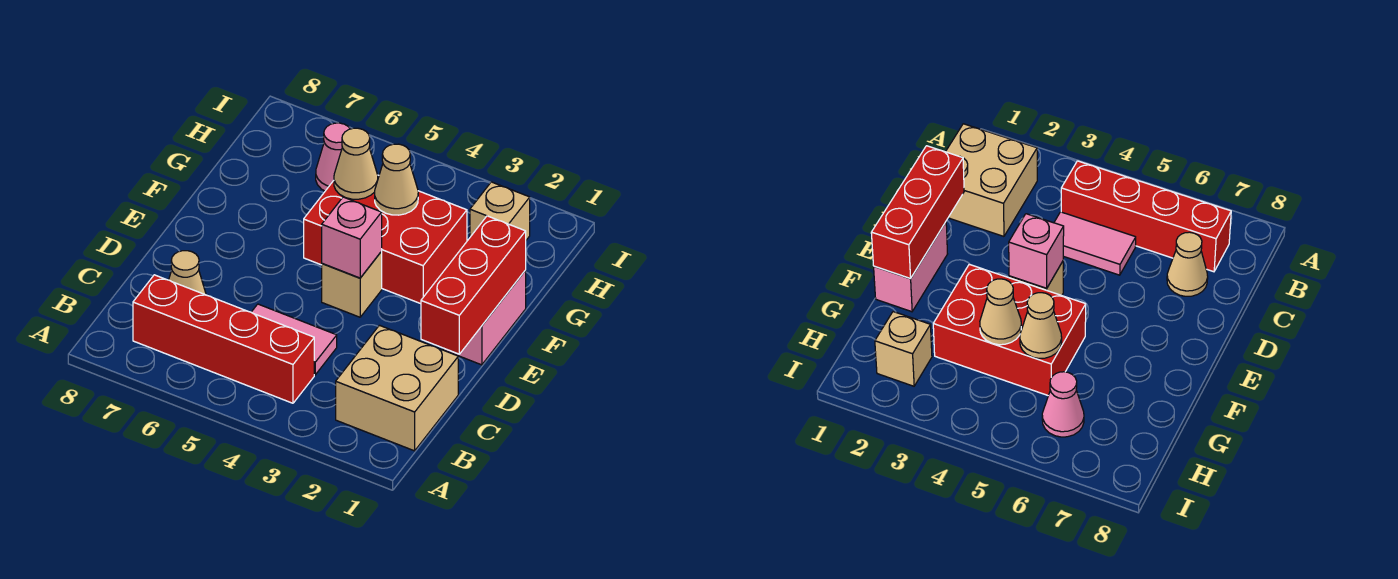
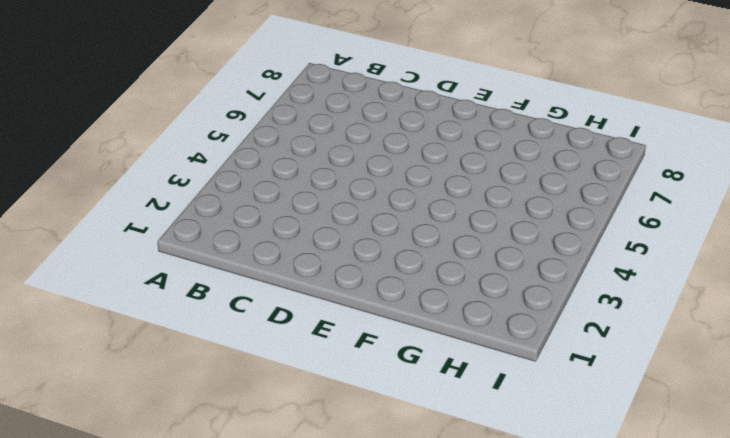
none -> tan 2x2 brick [336,325,458,451]
none -> red 1x4 brick [133,275,314,403]
none -> pink 1x2 tile [251,304,337,375]

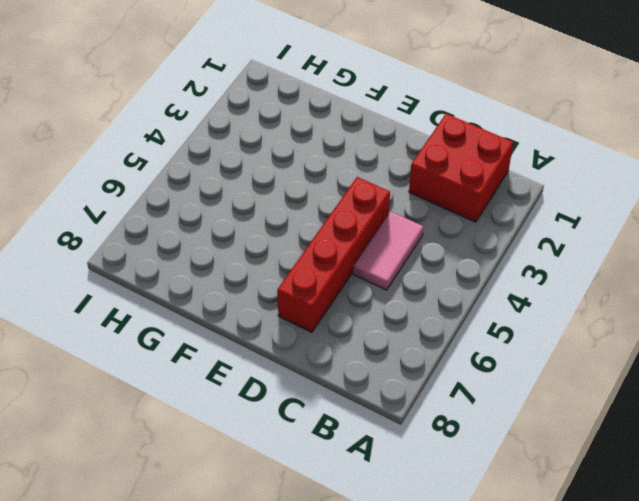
red 2x2 brick [409,114,513,222] -> tan 2x2 brick [336,325,458,451]
red 1x4 brick [277,177,390,332] -> red 1x4 brick moved to [133,275,314,403]
none -> tan 1x1 cone [169,251,206,295]
none -> pink 1x2 brick [443,270,526,365]
none -> tan 1x1 brick [322,252,382,317]

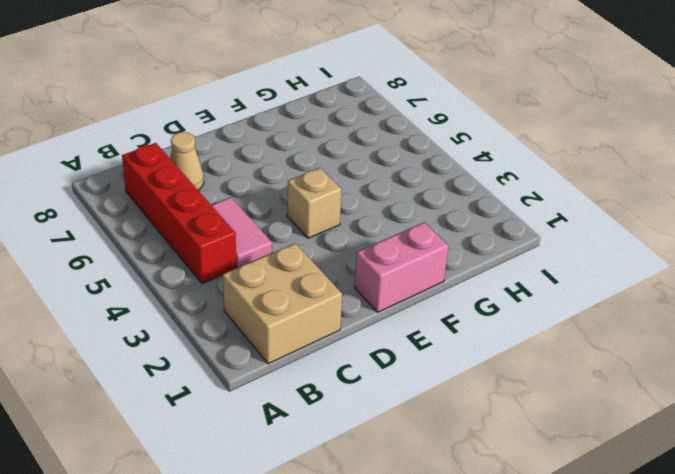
none -> red 2x3 brick [304,175,467,304]
none -> tan 1x1 brick [470,182,530,240]
none -> pink 1x1 cone [316,123,350,191]

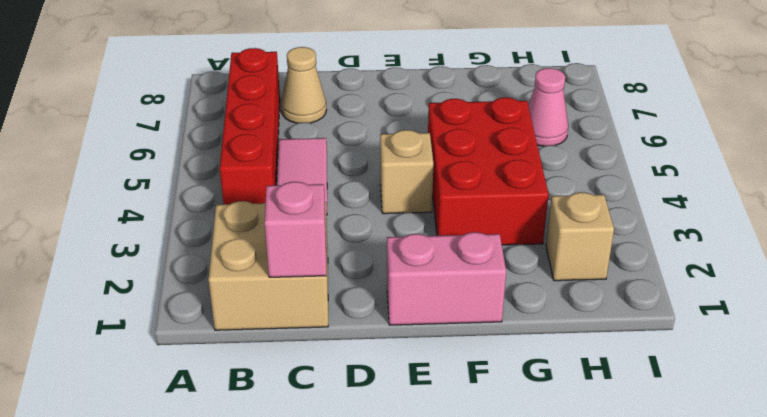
pink 1x1 brick [264,182,326,277] -> pink 1x1 brick moved to [322,197,382,278]
none -> red 1x3 brick [421,216,526,354]
none -> tan 1x1 cone [375,144,418,215]
none -> tan 1x1 cone [334,128,378,199]

